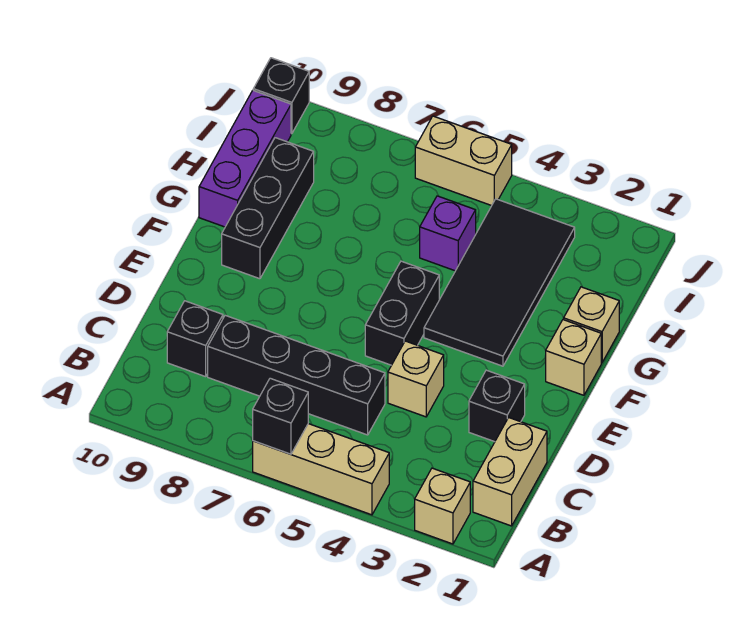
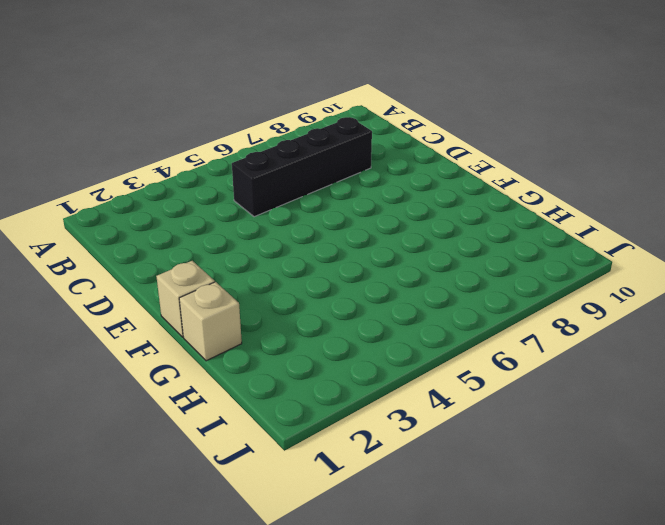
none -> tan 1x1 brick [415,468,470,544]
none -> tan 1x3 brick [253,424,389,515]
none -> tan 1x2 brick [473,418,547,526]

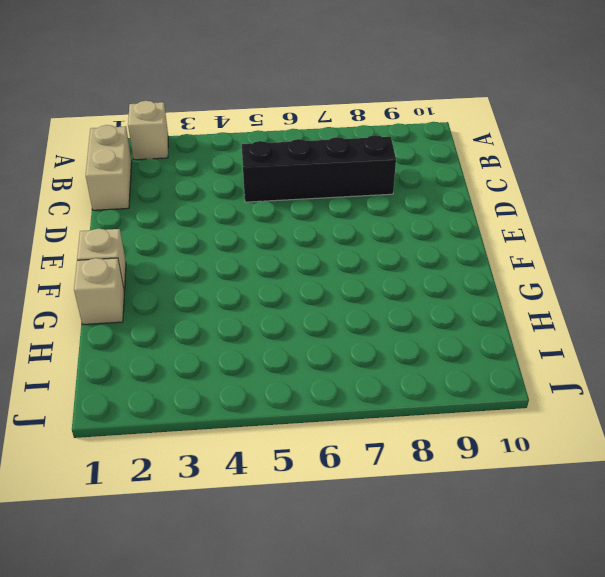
none -> tan 1x3 brick [253,424,389,515]
none -> black 1x1 brick [167,301,223,377]
none -> black 1x1 brick [469,370,525,442]

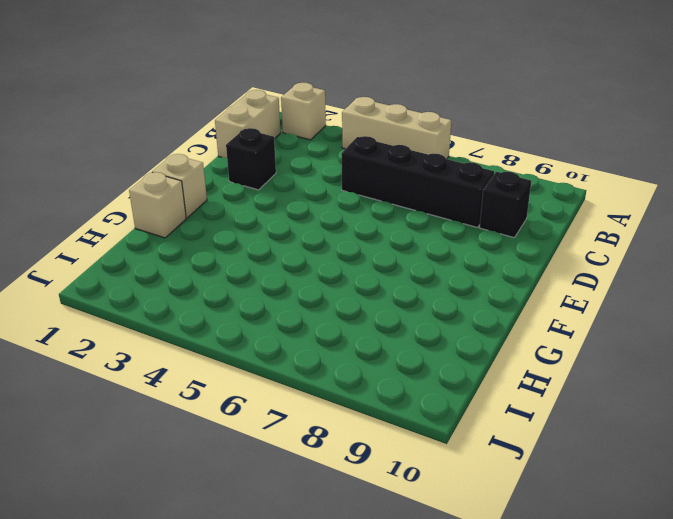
none -> tan 1x1 brick [388,341,444,417]
none -> black 1x2 brick [365,261,439,365]
none -> black 2x4 tile [424,199,575,366]

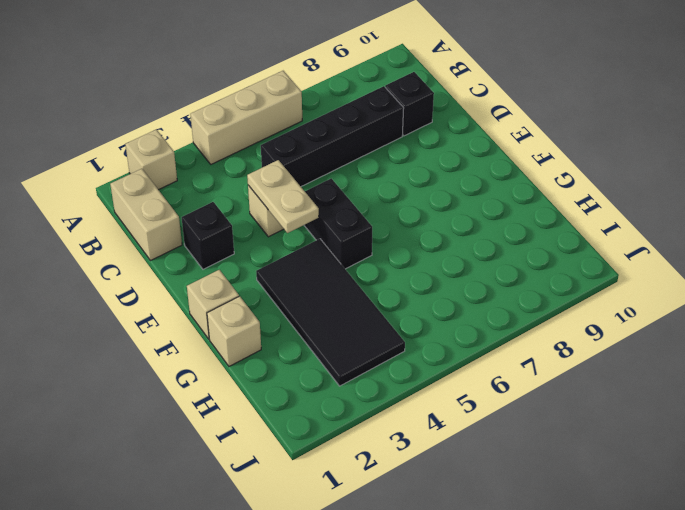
tan 1x2 plate [247,160,319,233] -> none
none -> black 1x3 brick [222,138,314,279]
none -> purple 1x3 brick [199,91,291,227]
none -> purple 1x1 brick [420,196,476,271]

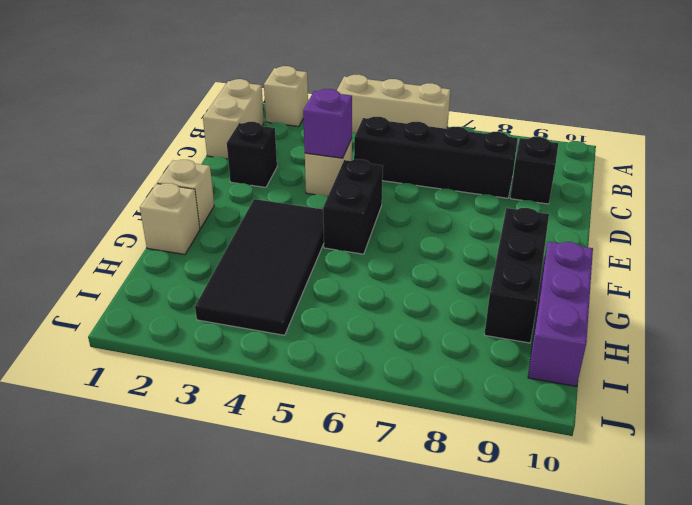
purple 1x1 brick [303,89,352,158] -> purple 1x1 brick moved to [420,196,476,271]
none -> tan 1x2 brick [415,116,512,206]
none -> black 1x1 brick [253,58,309,134]
none -> black 1x1 brick [253,378,308,454]

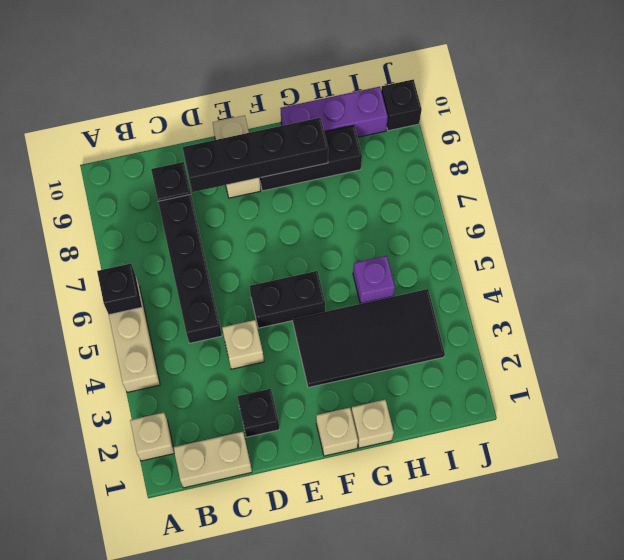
black 1x4 brick [183,118,328,192] -> none
tan 1x2 brick [213,115,261,198] -> tan 1x2 brick moved to [415,116,512,206]

